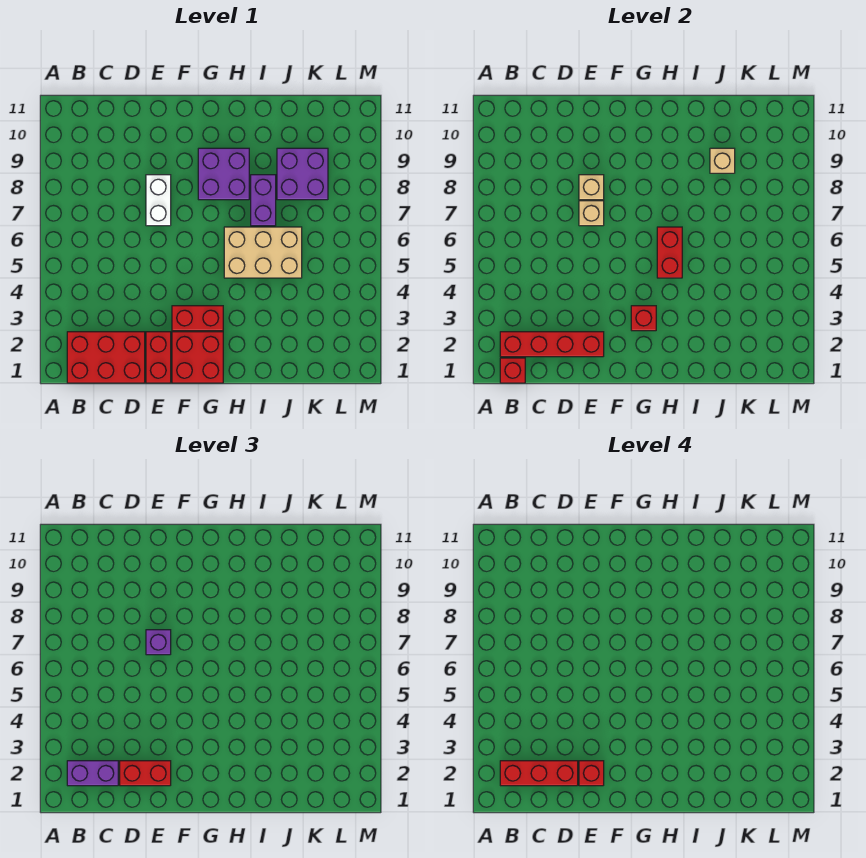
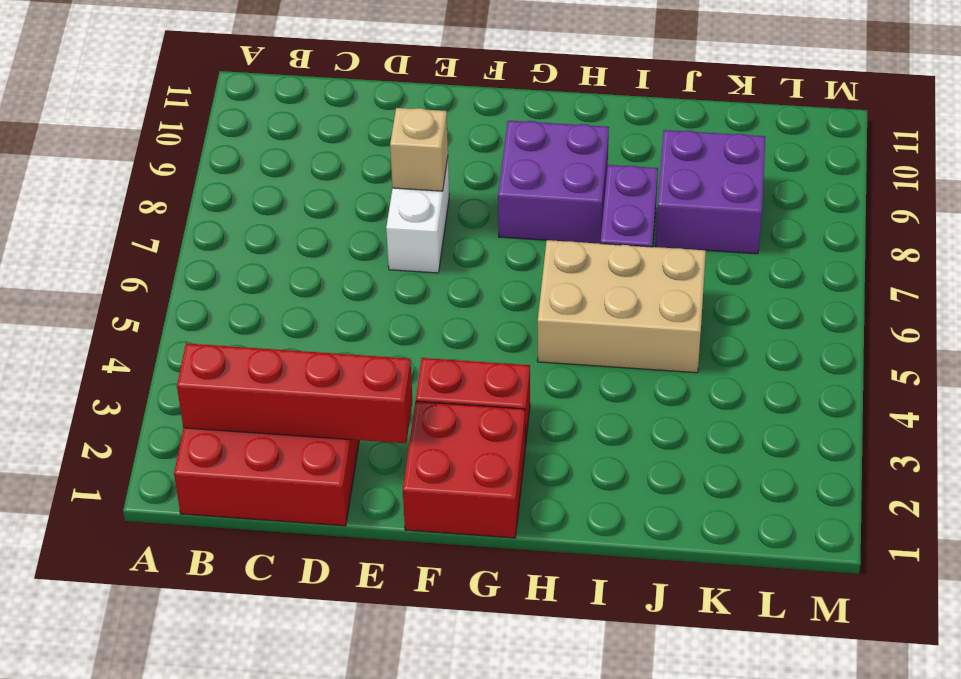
none -> red 1x2 brick [146,332,171,383]
none -> red 1x1 brick [500,358,525,383]
none -> tan 1x1 brick [579,201,604,226]

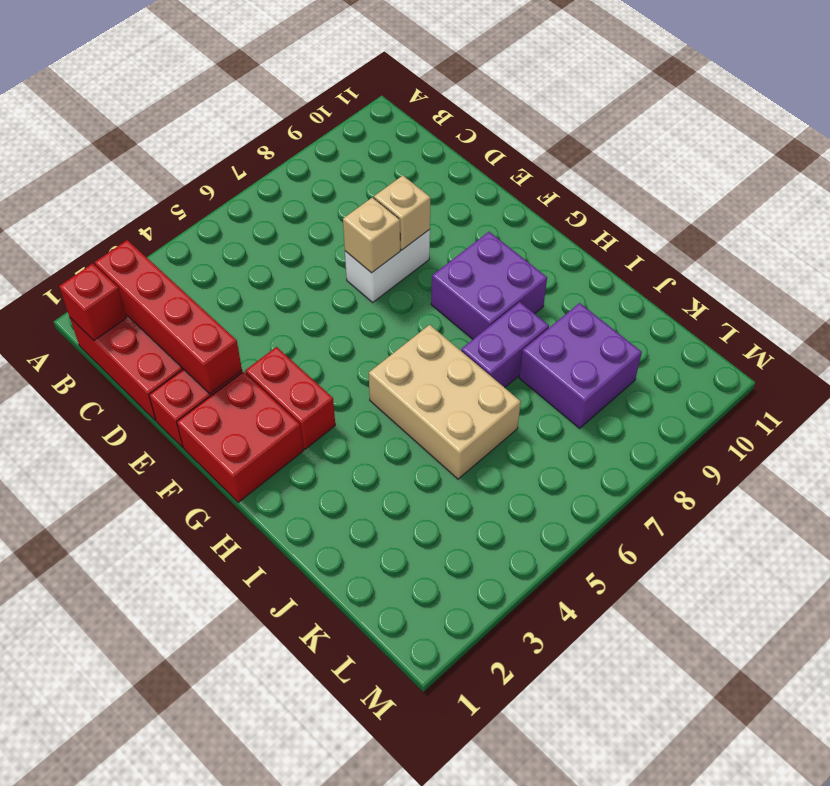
none -> red 1x1 brick [631,306,656,331]
none -> red 1x2 brick [657,227,682,278]
none -> tan 1x1 brick [710,148,735,173]

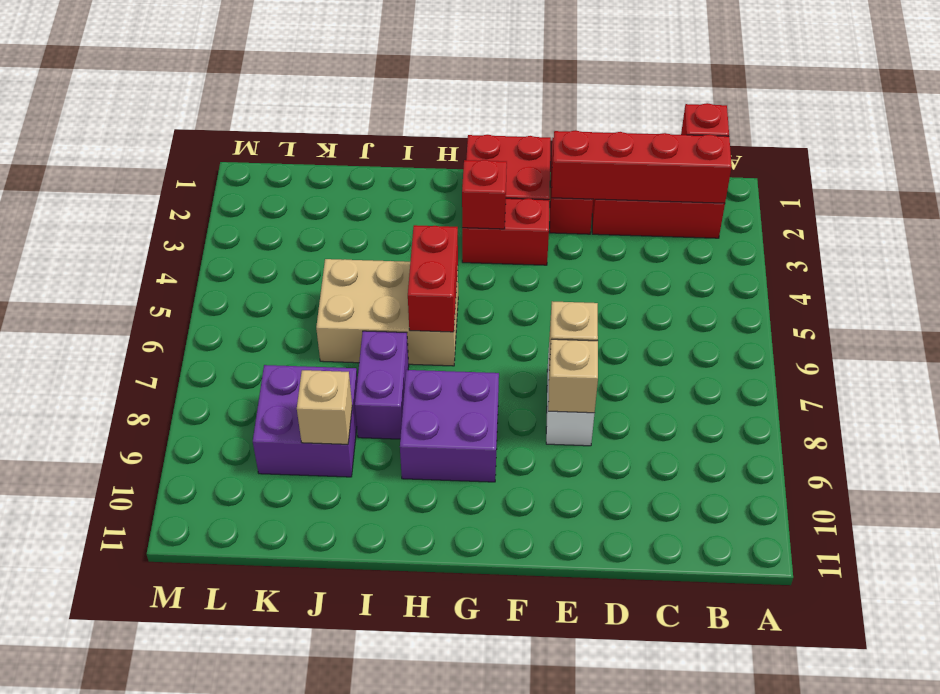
none -> purple 1x2 brick [67,761,118,786]
none -> red 1x2 brick [120,761,171,786]
none -> purple 1x1 brick [146,630,171,655]

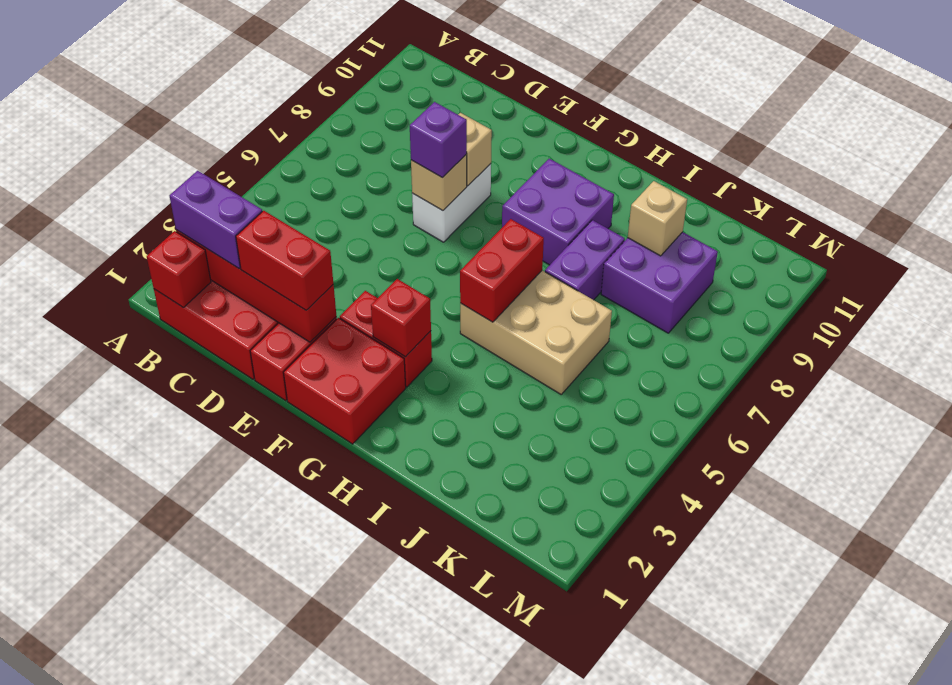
none -> red 1x3 brick [500,761,578,786]
none -> red 1x1 brick [579,761,604,786]

